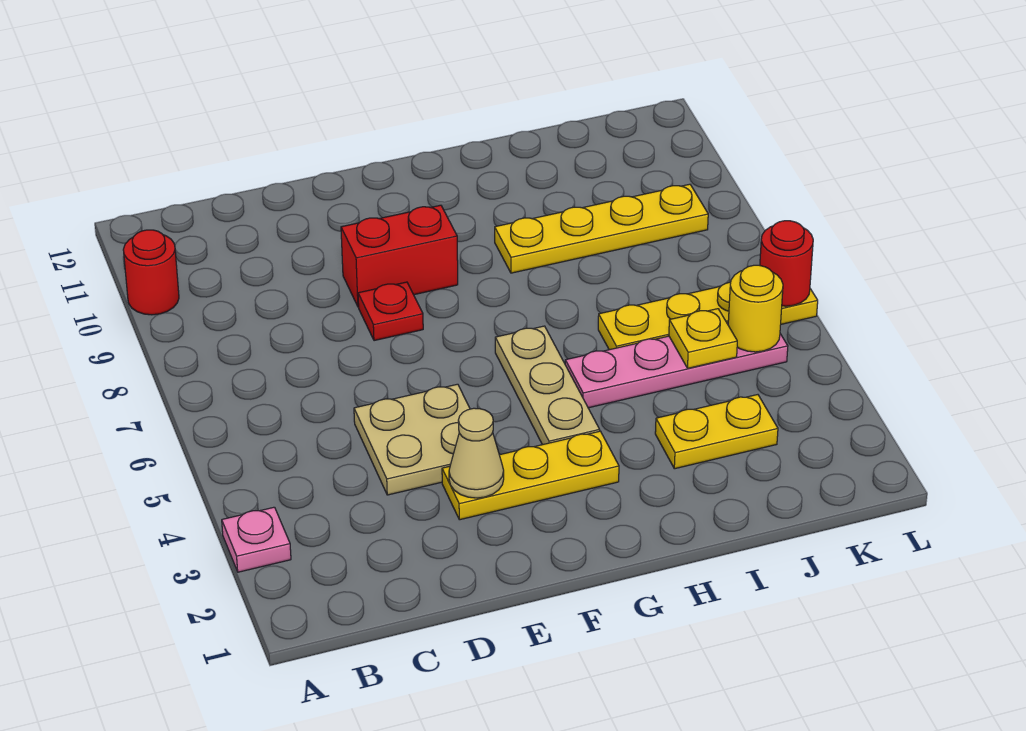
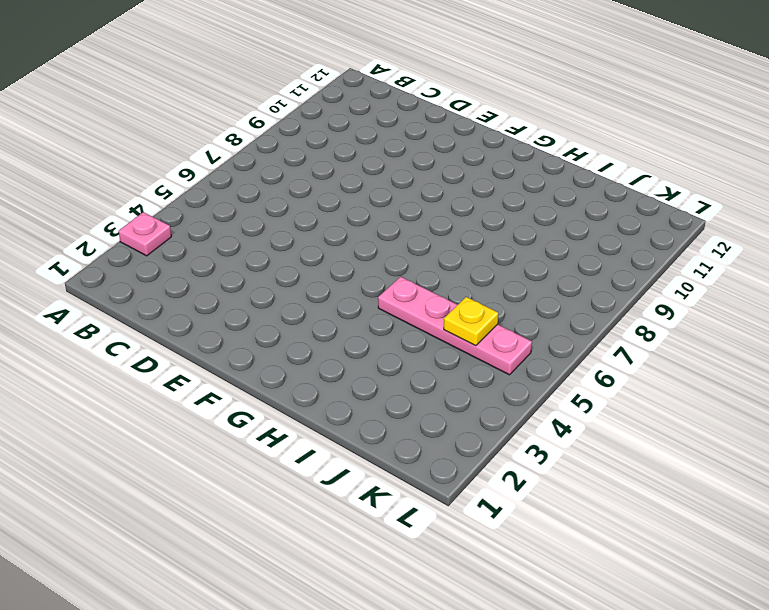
none -> red 1x1 round brick [123,230,179,315]
none -> tan 2x2 plate [354,384,470,495]
none -> yellow 1x3 plate [442,431,619,520]

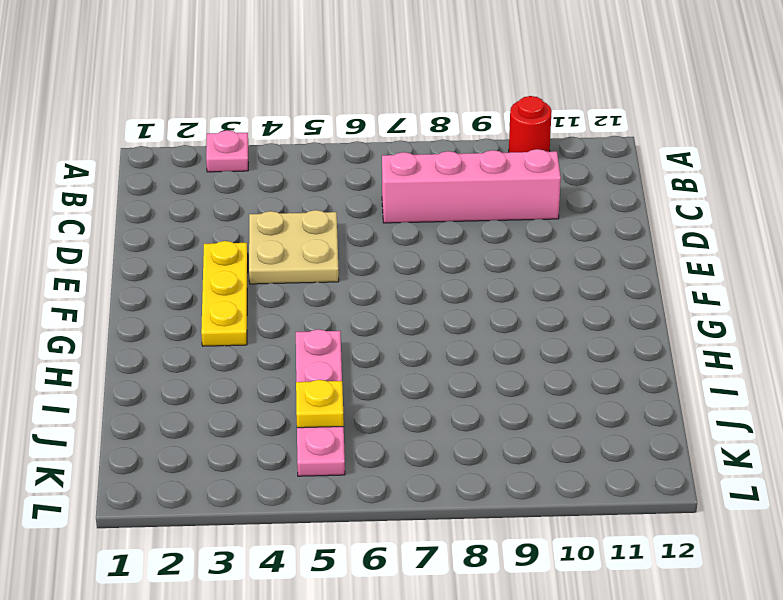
pink 1x4 brick [382,149,561,223] -> none
none -> red 1x1 plate [358,282,423,341]
none -> red 1x2 brick [341,205,458,307]
none -> tan 1x3 plate [495,326,600,445]

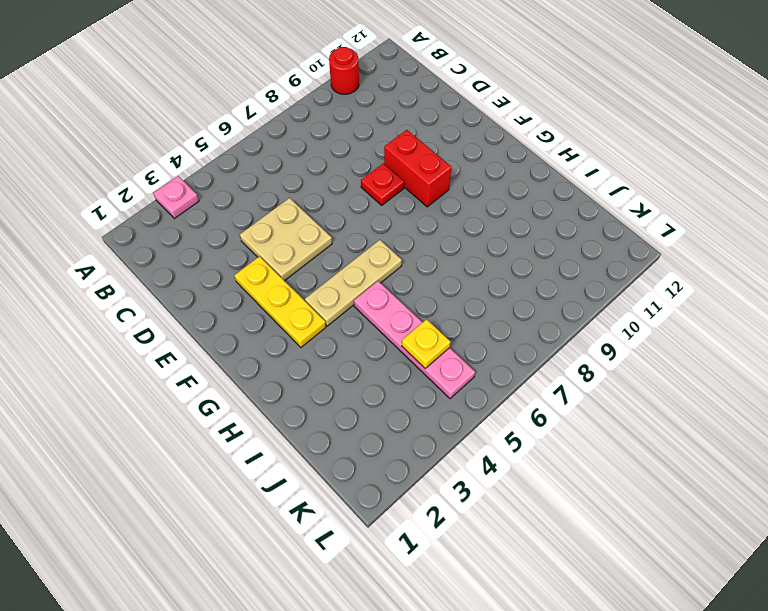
none -> yellow 1x4 plate [495,184,708,273]
none -> yellow 1x2 plate [655,395,778,469]
none -> yellow 1x4 plate [598,282,818,350]

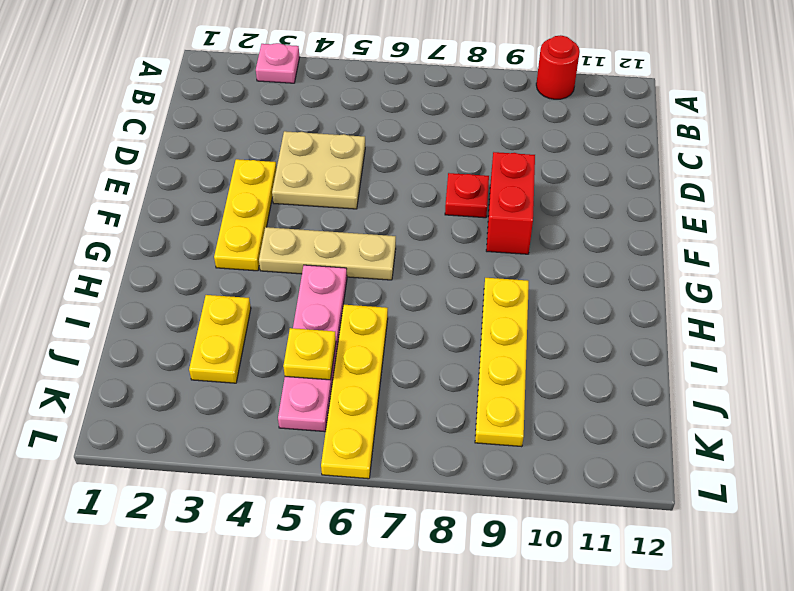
none -> tan 1x1 cone [449,408,504,498]
none -> yellow 1x1 round brick [728,265,783,352]
none -> red 1x1 round brick [760,221,813,306]

